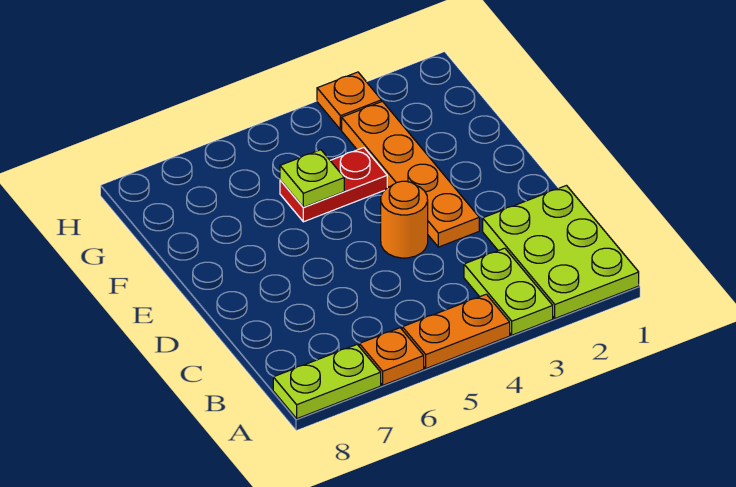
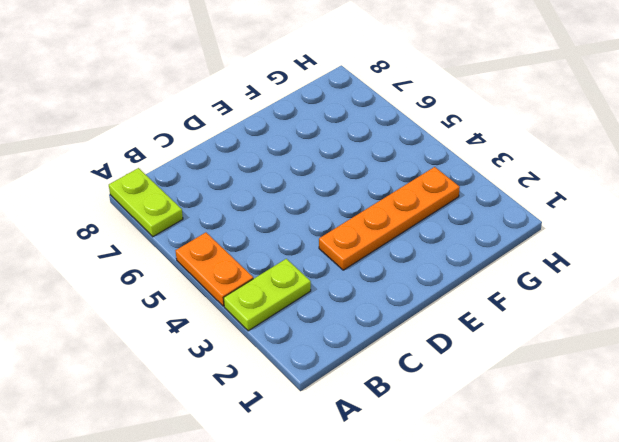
none -> lime 2x3 plate [483,186,639,318]
none -> orange 1x1 plate [359,328,424,385]

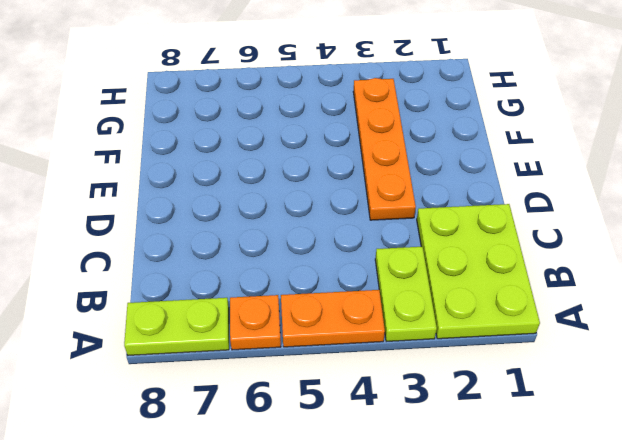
none -> orange 1x1 round brick [381,181,428,258]
none -> red 1x2 plate [280,148,387,222]

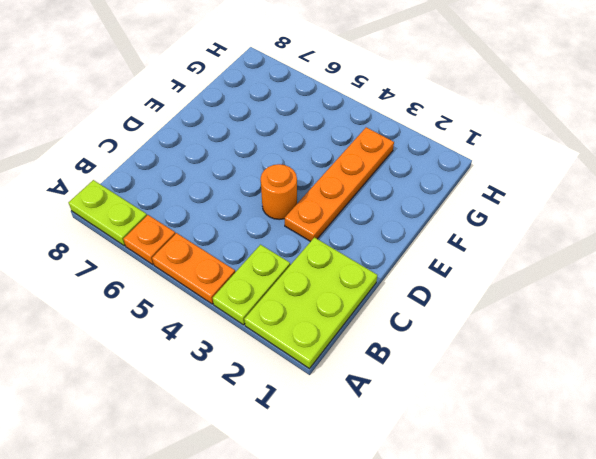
none -> red 1x2 plate [280,148,387,222]
none -> orange 1x1 plate [317,72,381,130]

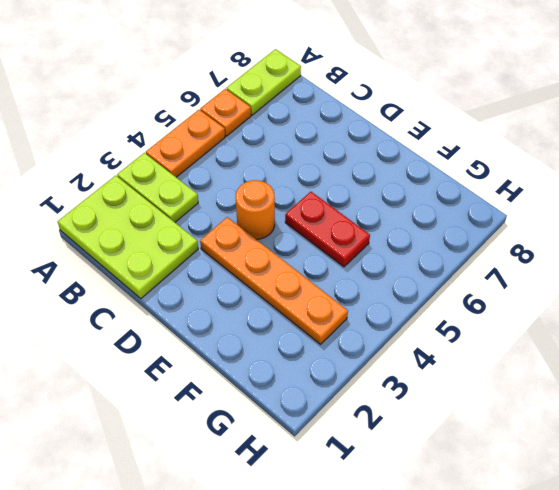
red 1x2 plate [285,192,370,267] -> red 1x2 plate turned to [280,148,387,222]
none -> orange 1x1 plate [317,72,381,130]
none -> lime 1x1 plate [280,150,344,207]

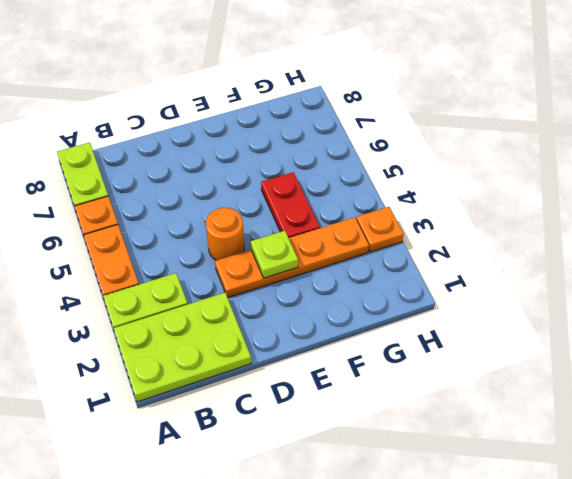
lime 1x1 plate [251,231,298,278] -> lime 1x1 plate moved to [280,150,344,207]

